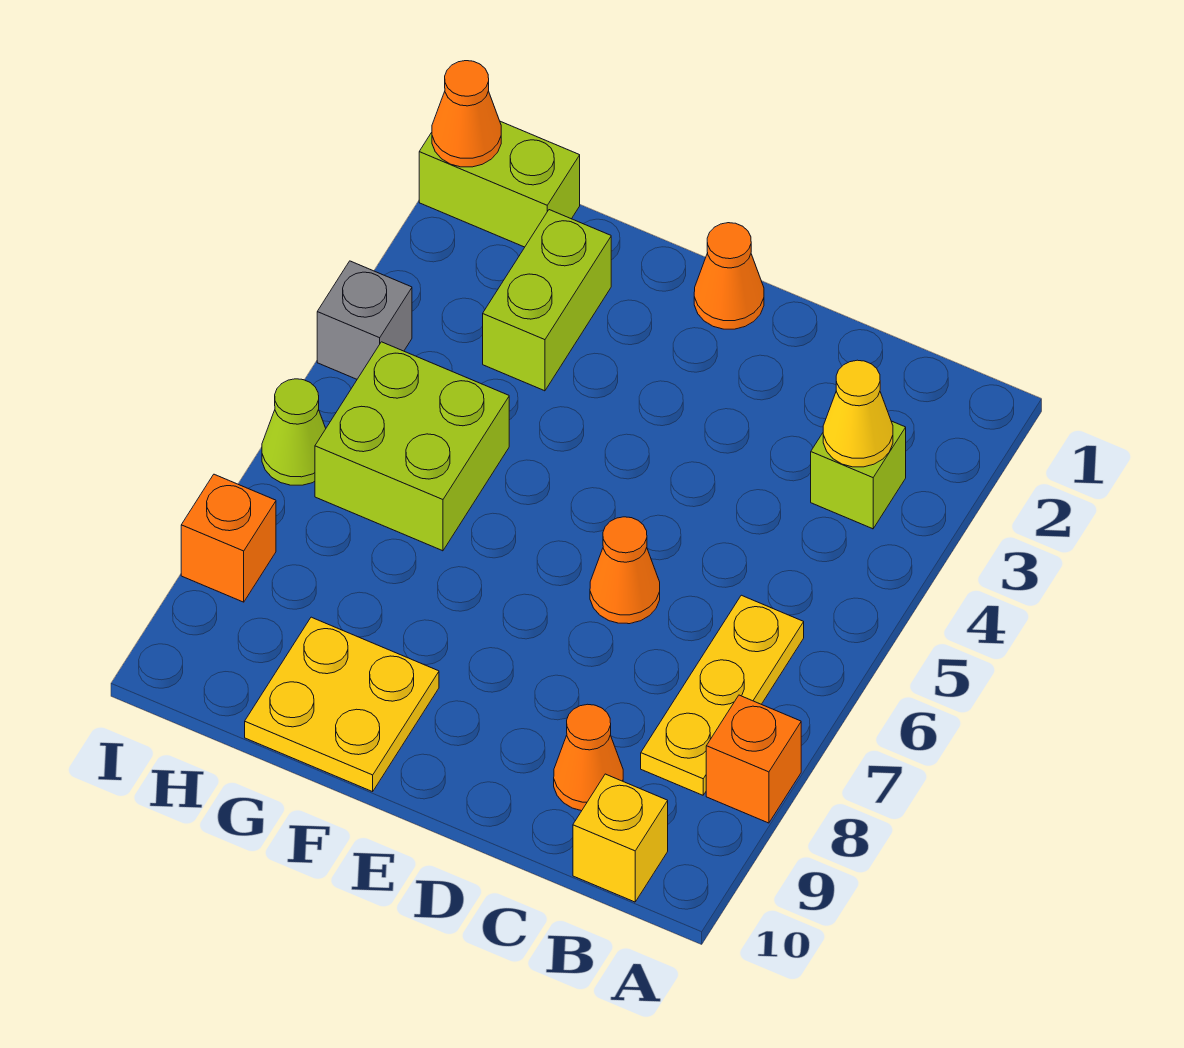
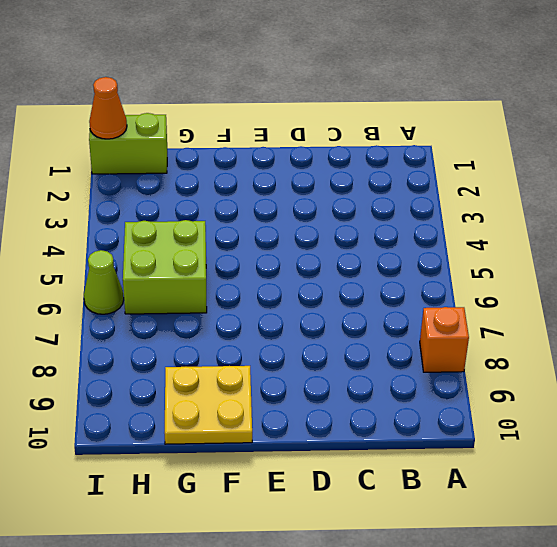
none -> lime 1x1 brick [811,421,906,529]
none -> yellow 1x3 plate [641,595,804,795]
none -> yellow 1x1 brick [573,774,668,902]

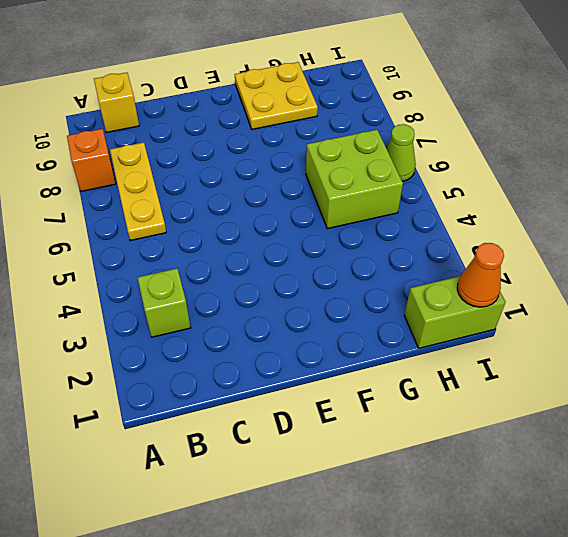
none -> orange 1x1 cone [554,704,623,811]
none -> orange 1x1 cone [590,517,660,624]
none -> orange 1x1 cone [694,223,764,329]

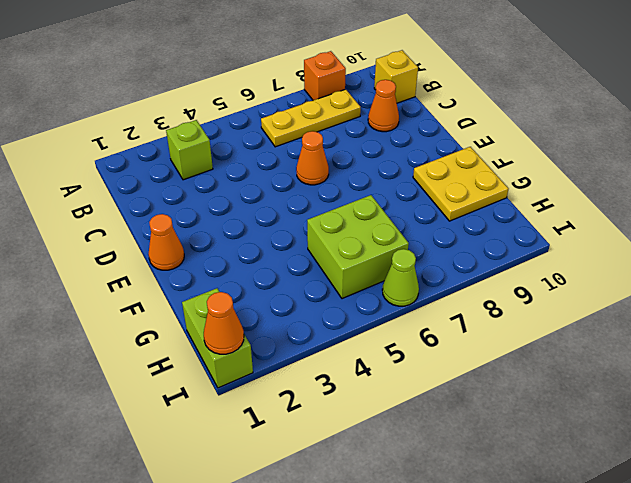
none -> lime 1x2 brick [483,210,611,391]
none -> grey 1x1 brick [317,261,412,379]
none -> orange 1x1 brick [181,474,276,602]

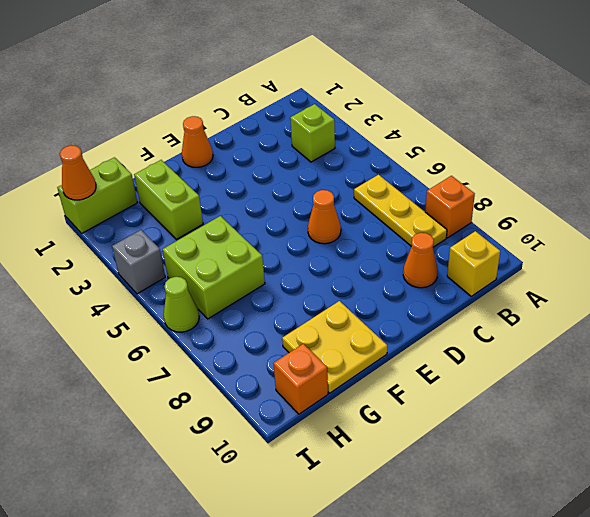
orange 1x1 brick [273,344,328,414] -> orange 1x1 brick moved to [181,474,276,602]
none -> yellow 1x1 cone [823,360,893,467]

